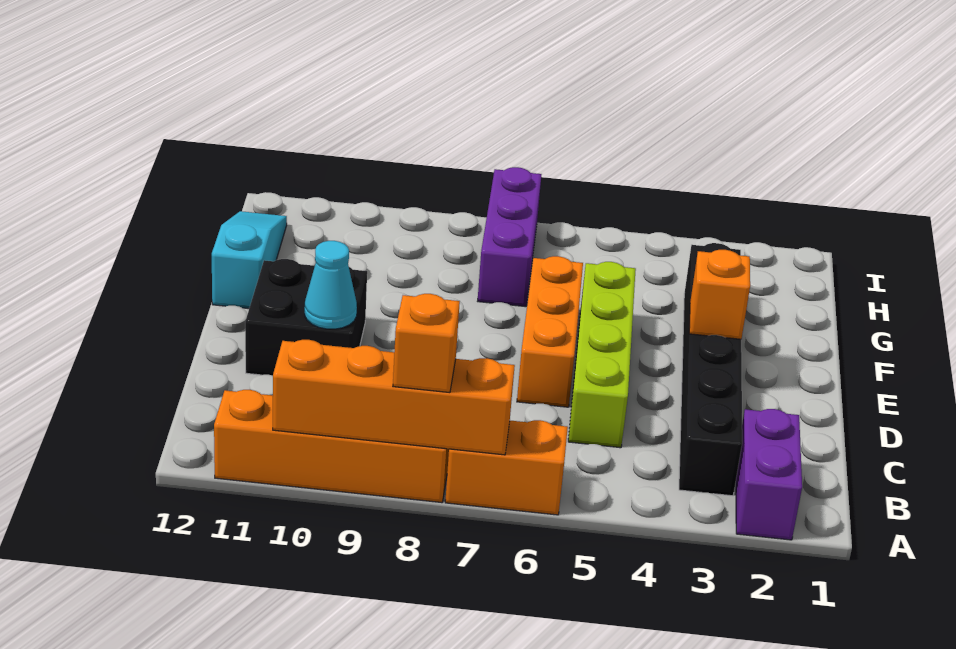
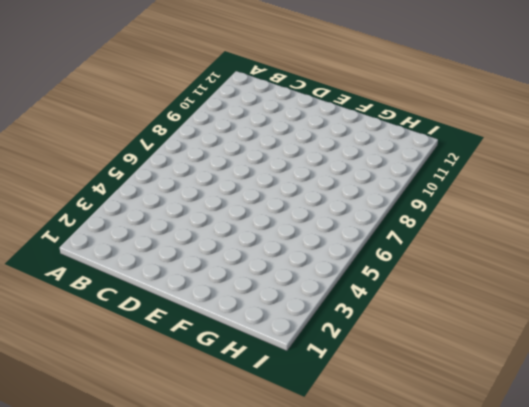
none -> purple 1x2 brick [736,409,802,540]
none -> orange 1x2 brick [445,420,568,515]
none -> orange 1x4 brick [214,390,449,503]

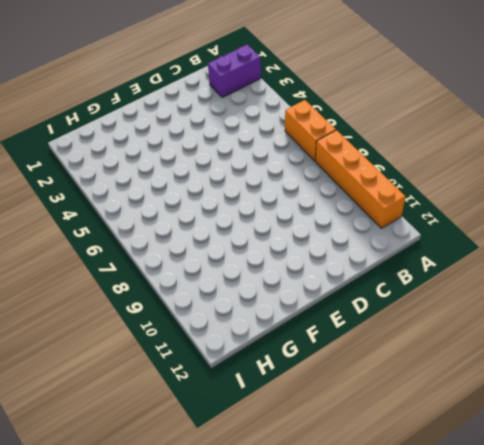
none -> black 1x6 brick [679,243,742,496]
none -> lime 1x4 brick [568,262,636,448]
none -> orange 1x3 brick [517,256,583,407]

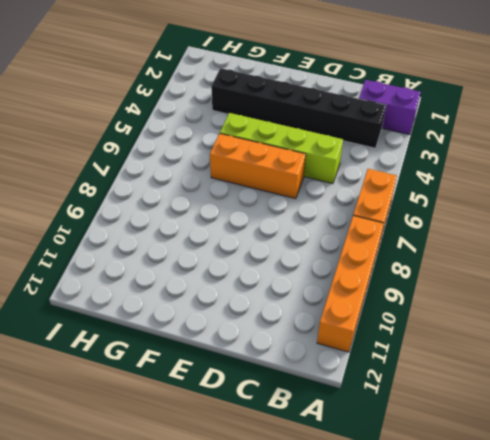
none -> black 2x2 brick [245,259,367,376]
none -> cyan 1x3 slope [212,211,287,309]
none -> purple 1x3 brick [478,167,542,307]

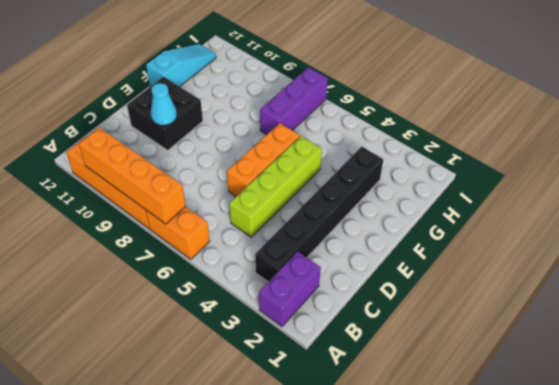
none -> orange 1x1 brick [689,250,750,339]
none -> orange 1x1 brick [393,294,460,393]

